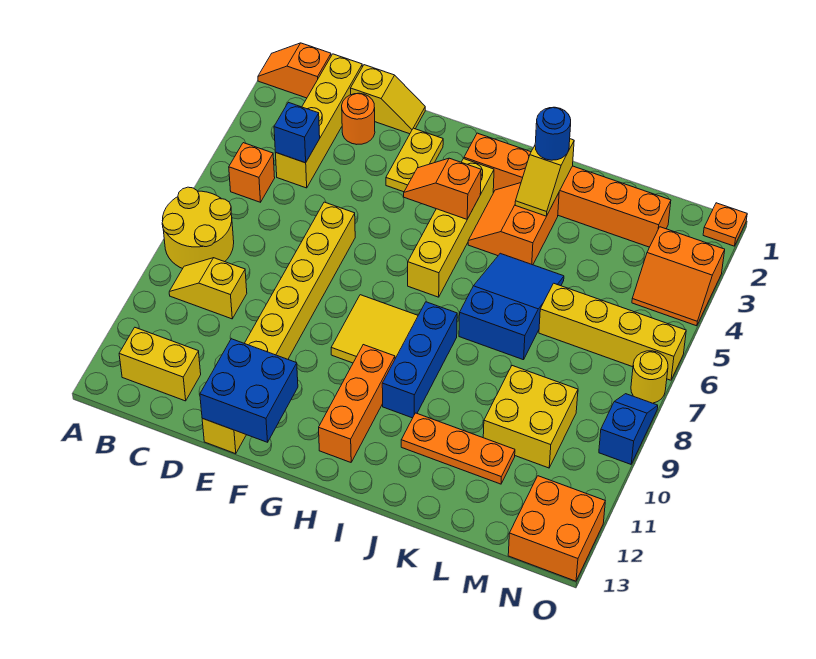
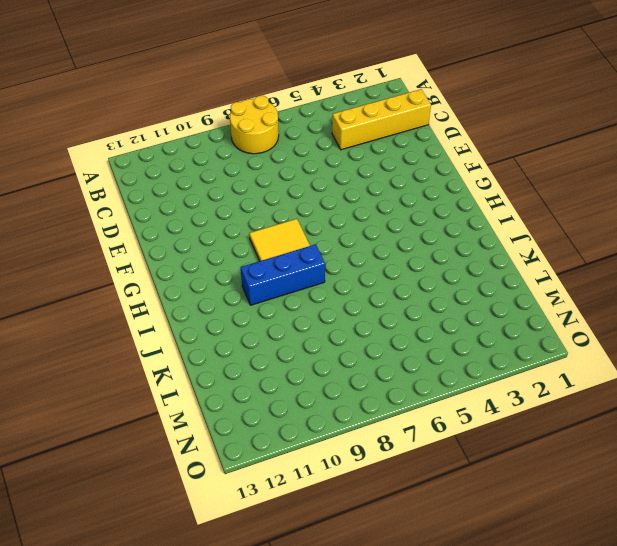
none -> orange 1x2 slope [258,43,331,98]
none -> orange 1x1 brick [229,143,275,202]
none -> yellow 1x2 slope [169,258,247,319]
none -> yellow 1x2 brick [119,328,201,401]

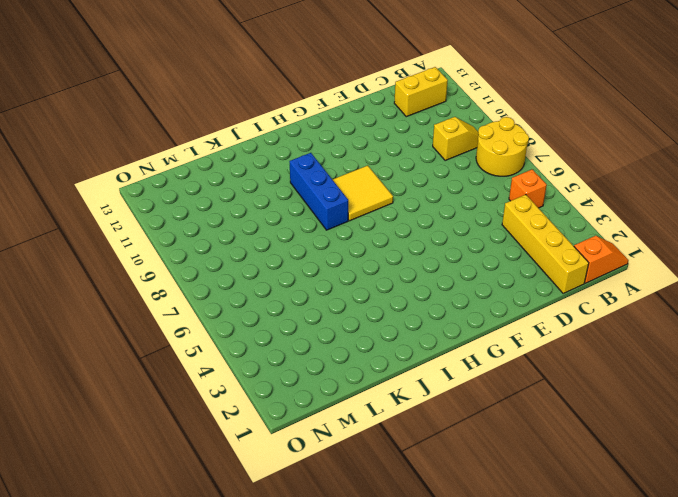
none -> yellow 1x2 slope [350,65,425,134]
none -> orange 1x1 round brick [342,93,375,144]
none -> yellow 1x8 brick [202,202,355,454]
none -> yellow 1x2 plate [386,128,443,192]

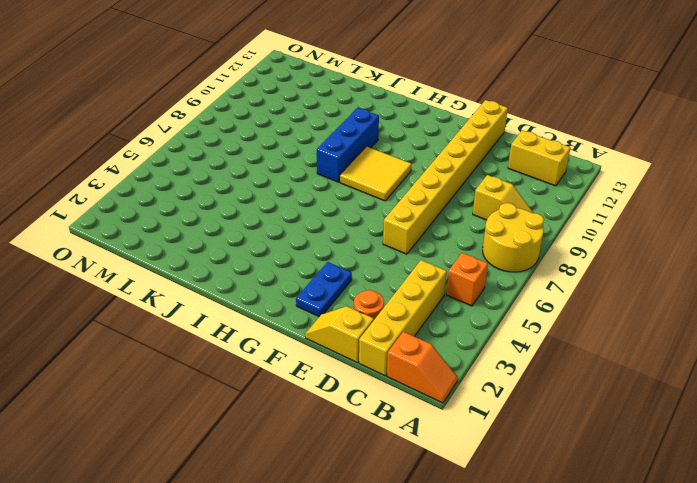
blue 1x2 plate [296,262,352,316] -> yellow 1x2 plate [386,128,443,192]
none -> orange 1x6 brick [464,133,671,247]
none -> yellow 1x4 brick [408,159,494,297]
none -> orange 1x3 brick [319,345,395,462]
none -> orange 2x2 slope [468,183,559,265]

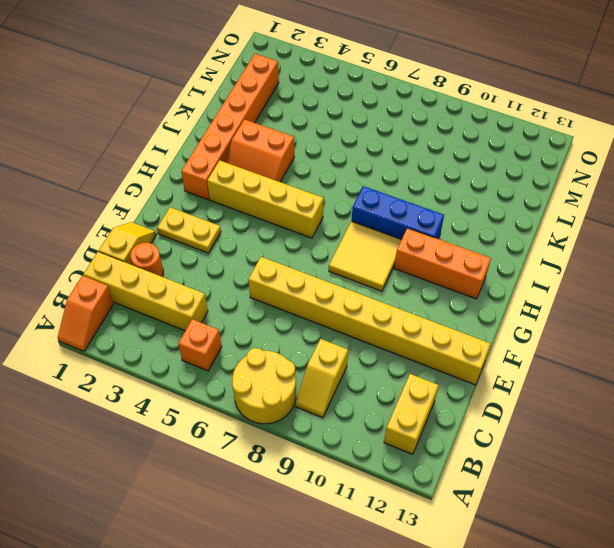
none -> blue 2x3 slope [459,253,564,360]
none -> orange 1x3 plate [401,413,515,484]
none -> yellow 1x4 brick [539,283,686,380]
none -> yellow 2x2 brick [483,366,578,468]

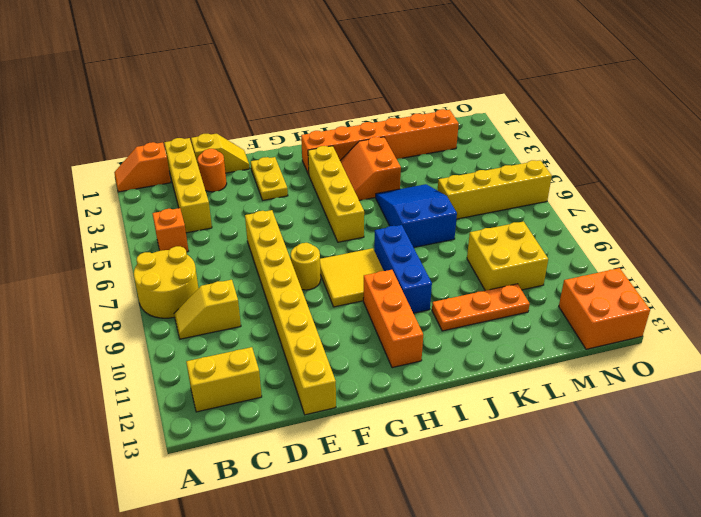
yellow 1x1 round brick [291,243,321,290] -> yellow 1x1 round brick moved to [631,351,668,403]
none -> orange 2x2 slope [632,227,725,326]
none -> orange 1x1 plate [703,203,747,246]
none -> blue 1x2 slope [599,394,658,464]
none -> blue 1x1 brick [274,102,320,163]

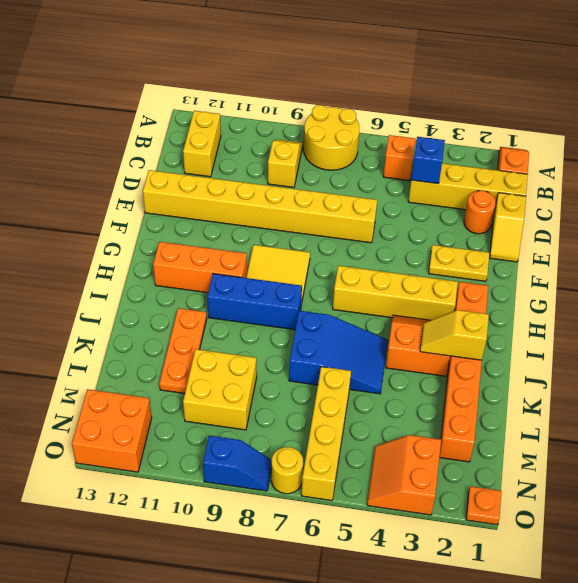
none -> blue 2x2 brick [200,339,298,442]
none -> orange 1x2 slope [404,158,481,219]
none -> blue 1x1 round brick [535,107,571,160]

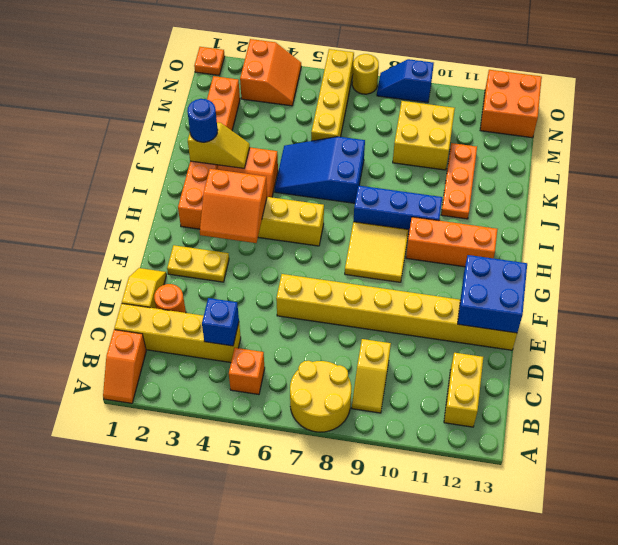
orange 2x2 slope [200,169,267,243] -> orange 1x2 slope [404,158,481,219]

